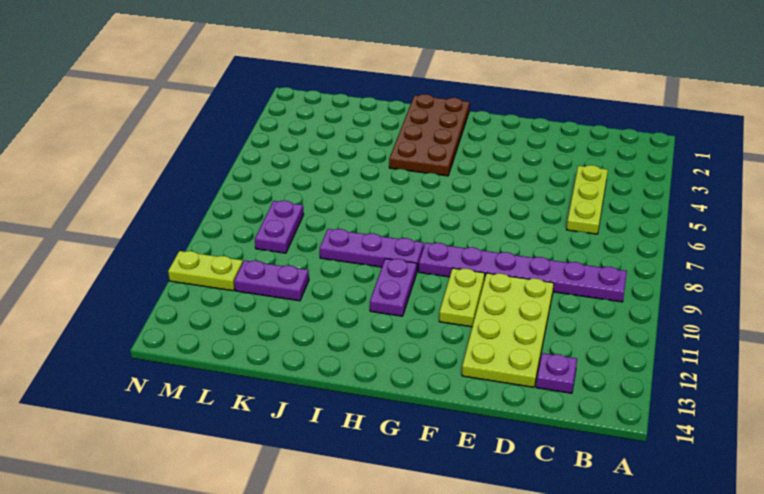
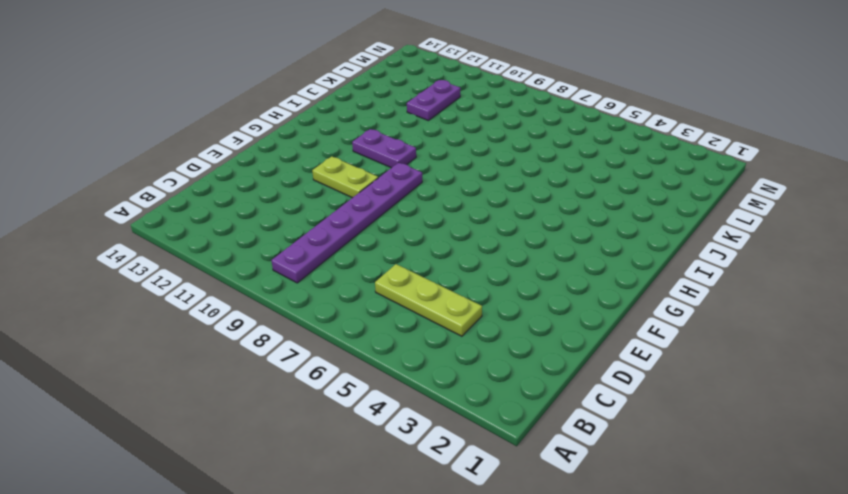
none -> purple 1x1 plate [536,353,577,393]
none -> lime 2x4 plate [462,273,554,387]

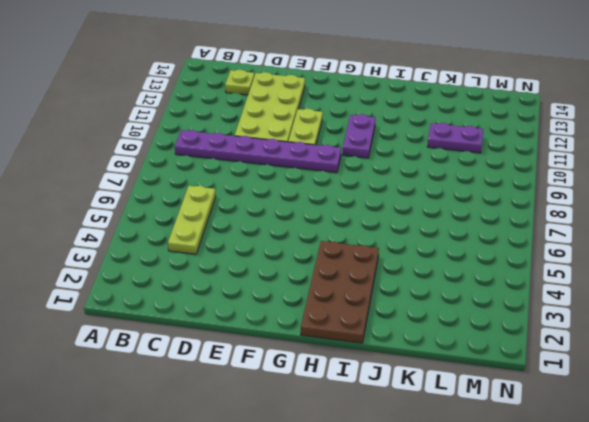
lime 1x1 plate [225,70,254,95] -> purple 1x1 plate [536,353,577,393]
none -> purple 1x3 plate [320,229,424,271]
none -> purple 1x2 plate [255,201,304,253]

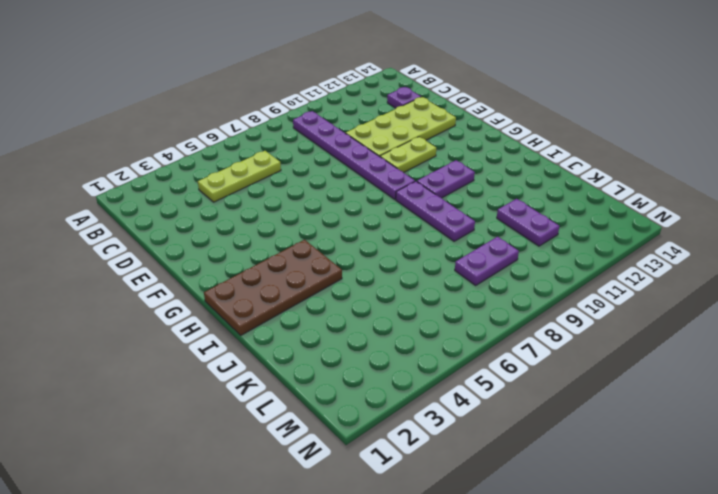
none -> lime 1x2 plate [168,251,243,291]

